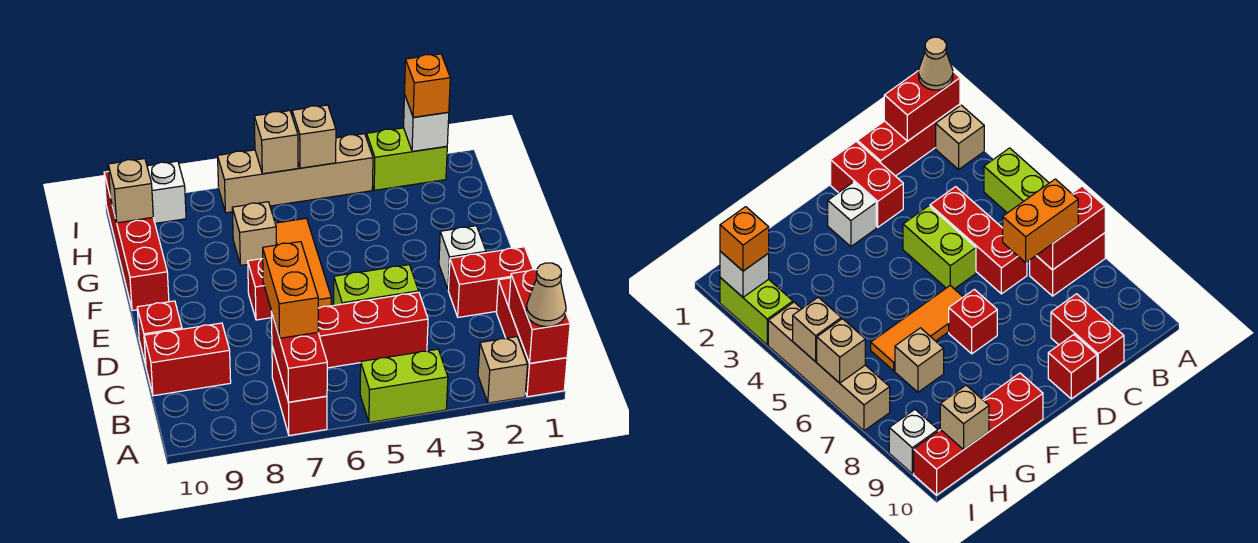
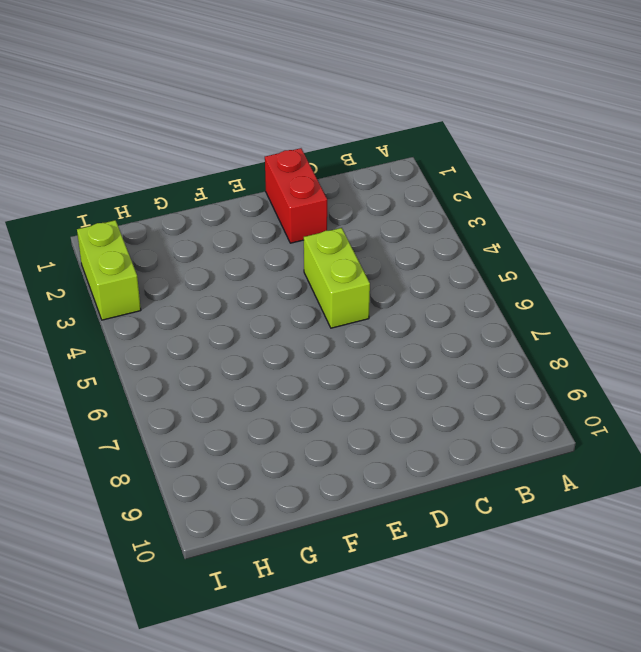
none -> red 1x3 brick [496,278,567,397]
none -> tan 1x1 brick [478,337,528,403]
none -> lime 1x2 brick [360,349,448,422]

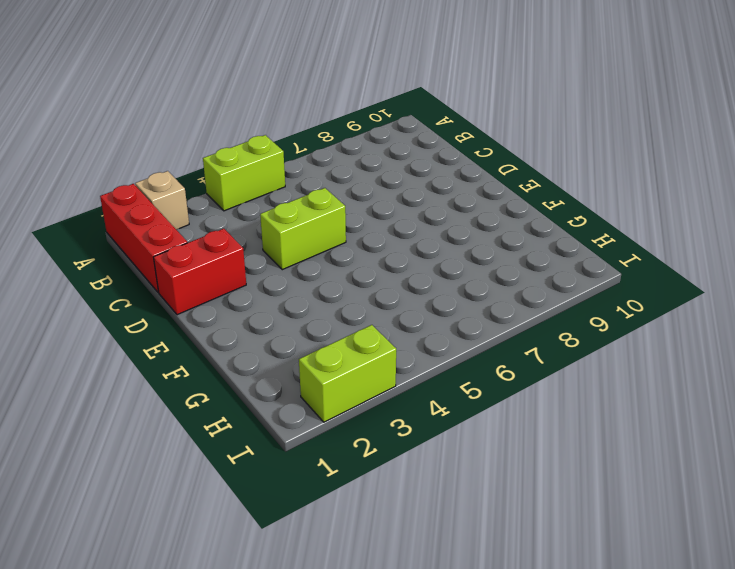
none -> red 1x2 brick [272,347,327,435]
none -> red 1x3 brick [318,292,428,368]
none -> red 1x2 brick [144,323,231,396]

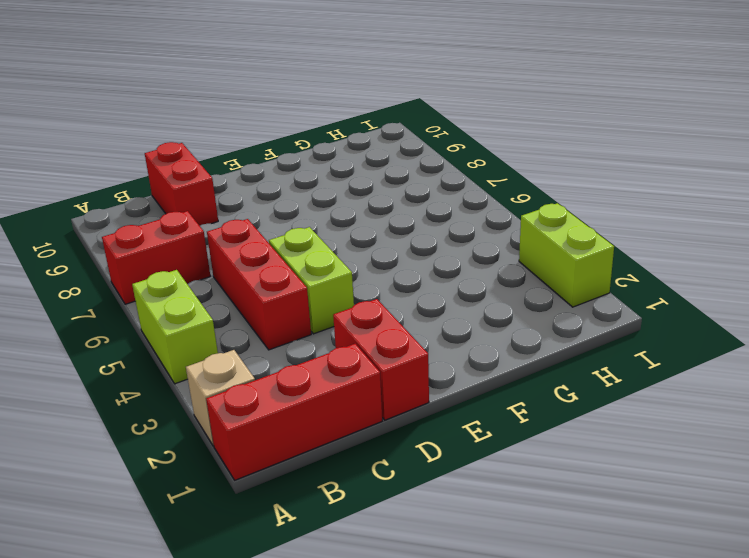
none -> red 1x1 brick [137,301,182,365]
none -> white 1x1 brick [439,226,486,290]
none -> orange 1x3 tile [275,218,331,308]

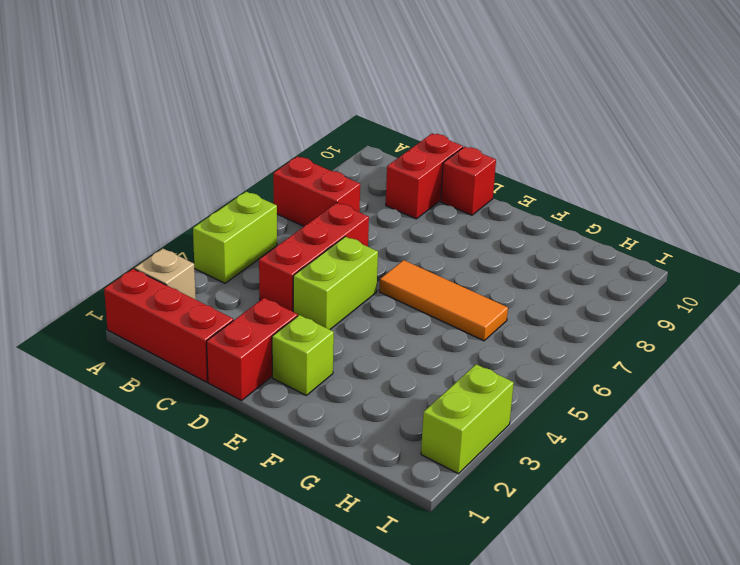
lime 1x1 brick [272,315,334,395] -> white 1x1 brick [439,226,486,290]
none -> red 1x1 brick [248,259,272,320]
none -> red 1x4 brick [104,171,169,310]
none -> tan 1x1 brick [232,202,276,265]

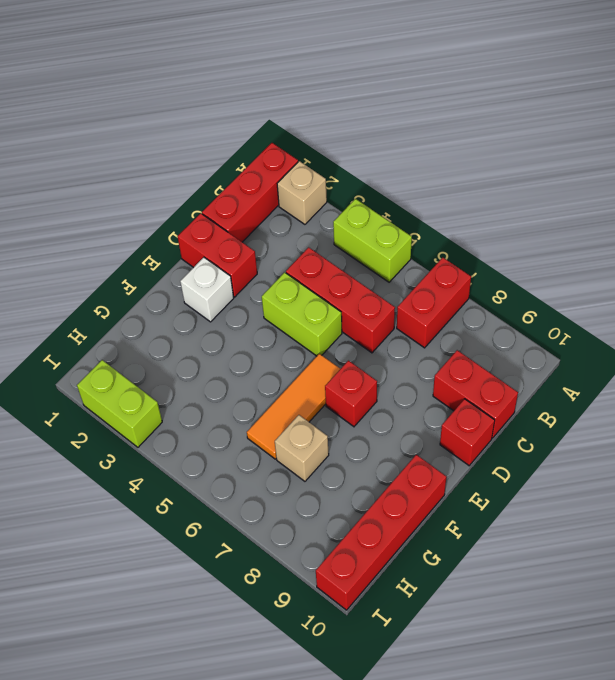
none -> tan 1x4 brick [218,134,373,213]
none -> white 1x1 brick [147,161,186,223]
none -> red 1x2 brick [509,269,570,363]

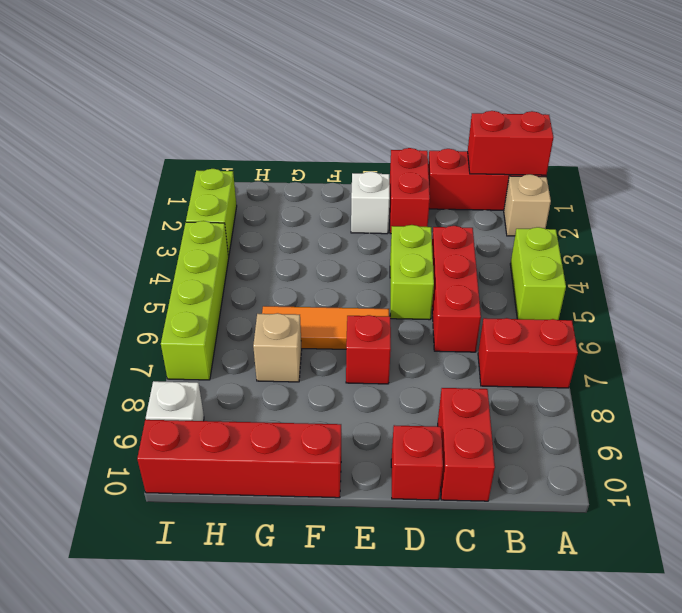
lime 1x4 brick [161,221,229,380] -> tan 1x4 brick [218,134,373,213]
none -> red 1x2 brick [271,311,327,402]
none -> tan 1x1 brick [108,159,153,223]
none -> white 1x1 brick [404,95,449,151]

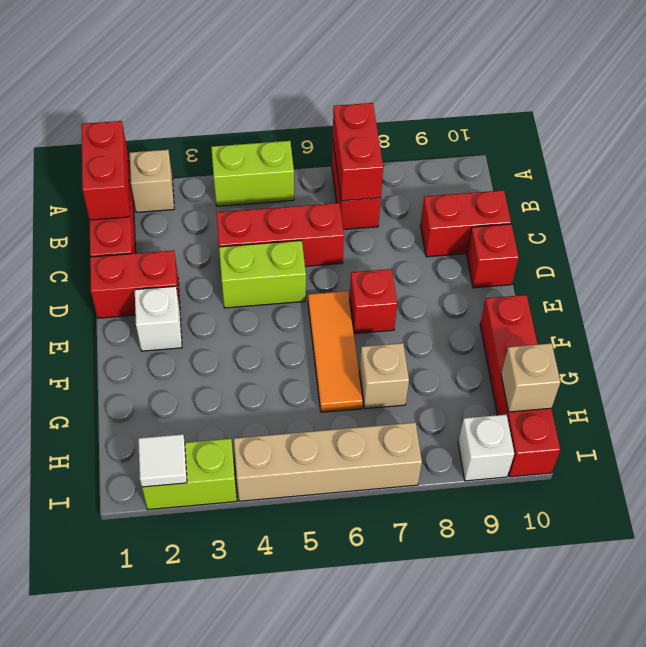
white 1x1 tile [138,434,187,487] -> white 1x1 brick [404,95,449,151]
none -> tan 1x1 brick [292,105,336,168]
none -> tan 1x1 brick [254,111,298,174]
none -> tan 1x1 cone [526,263,566,327]

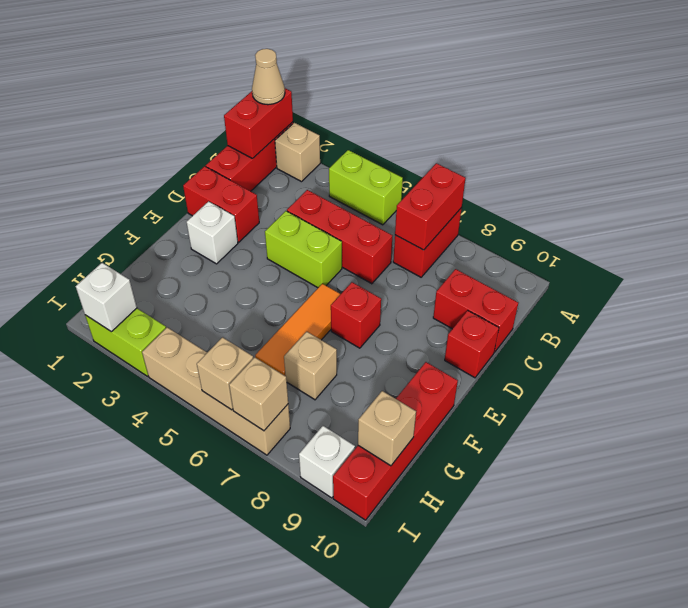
tan 1x1 brick [229,357,288,431] -> tan 1x1 brick moved to [292,105,336,168]
none -> orange 1x2 brick [263,242,318,338]
none -> orange 1x1 brick [405,54,450,117]

